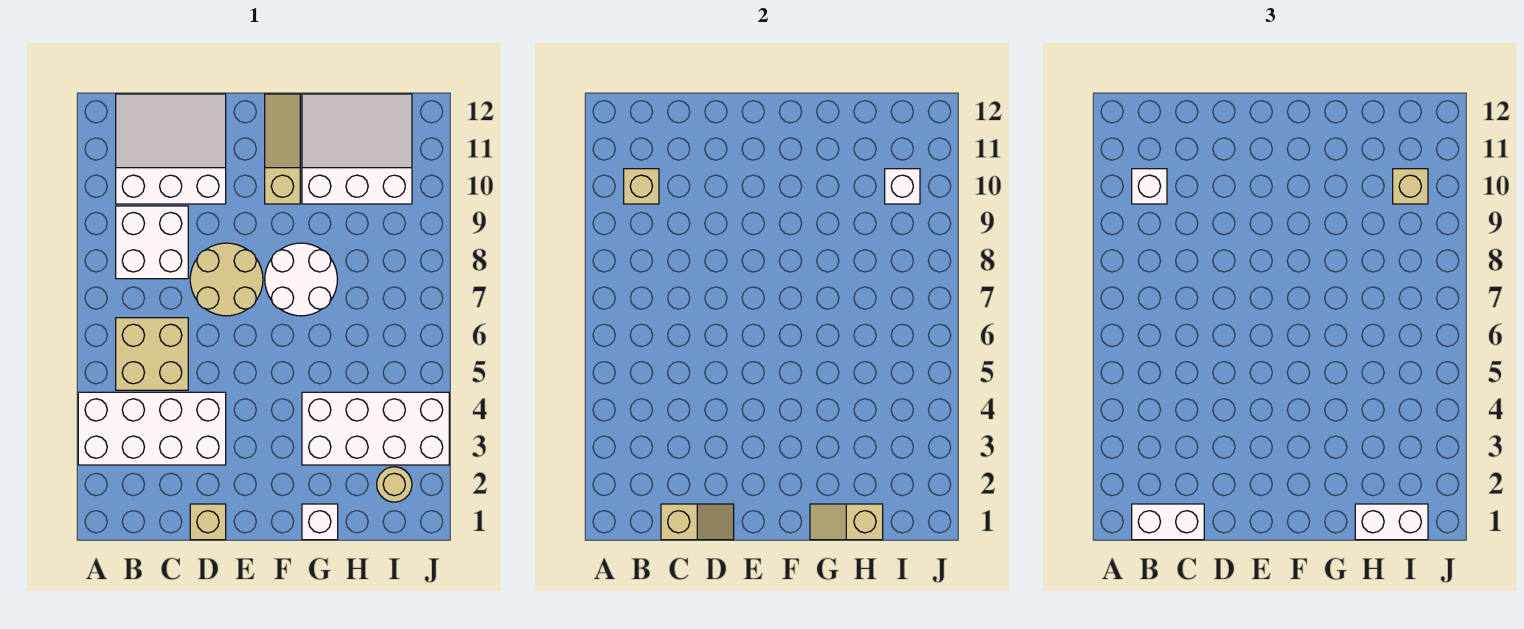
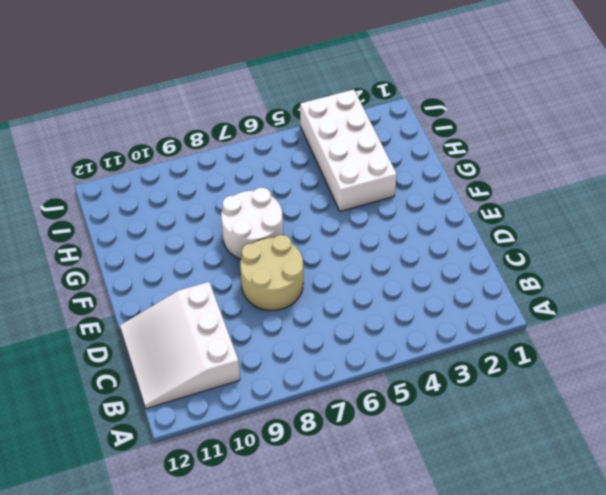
none -> white 2x4 brick [78,392,226,465]
none -> tan 2x2 brick [116,318,188,390]
none -> white 2x2 brick [116,206,188,279]

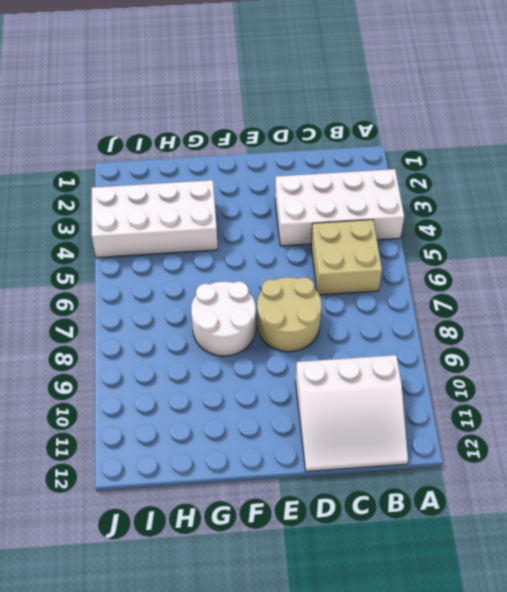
none -> white 2x2 brick [116,206,188,279]
none -> tan 1x1 brick [190,504,226,540]
none -> tan 1x3 slope [265,94,300,204]

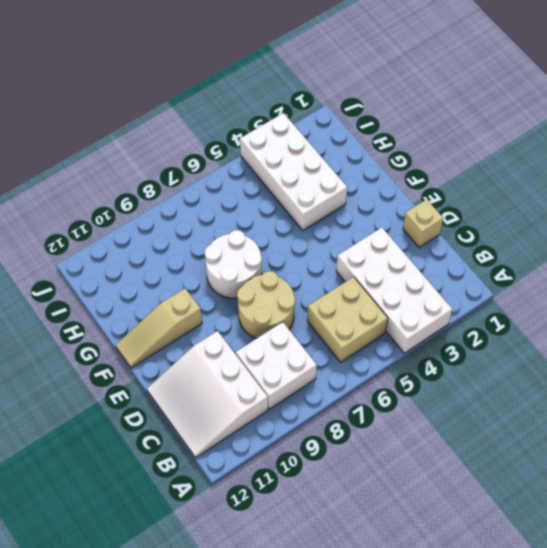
none -> white 1x1 brick [302,504,338,540]
none -> white 3x3 slope [302,94,412,204]
none -> tan 1x1 round brick [377,467,412,502]

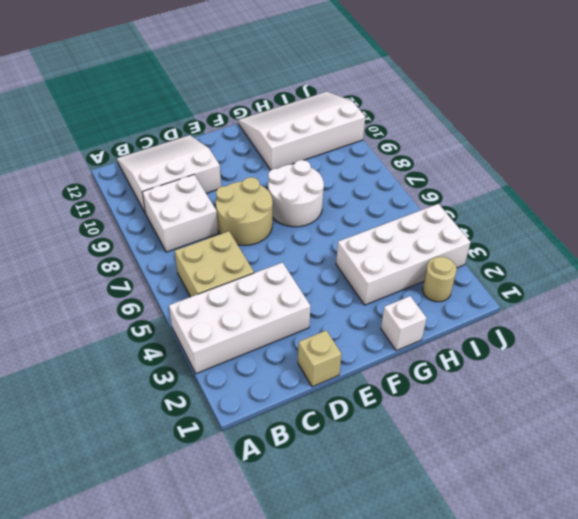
white 3x4 slope [238,92,365,170] -> white 3x3 slope [302,94,412,204]
none -> tan 1x3 slope [265,94,300,204]
none -> tan 1x1 brick [624,169,659,204]
none -> tan 1x2 slope [661,504,734,540]

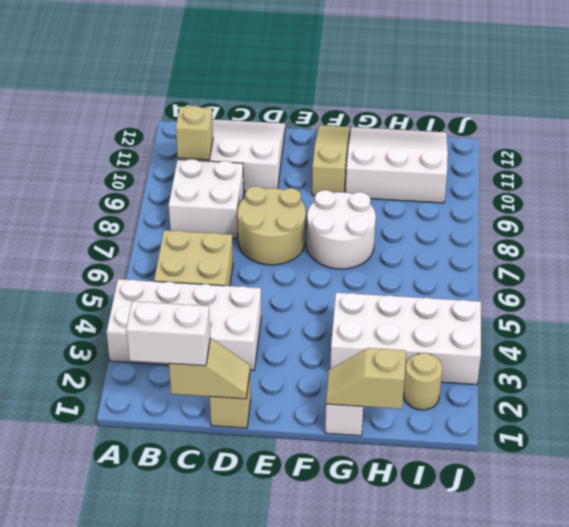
none -> white 1x1 brick [885,169,920,204]
none -> white 1x1 brick [1132,169,1167,204]
none -> white 1x2 brick [1355,504,1428,540]

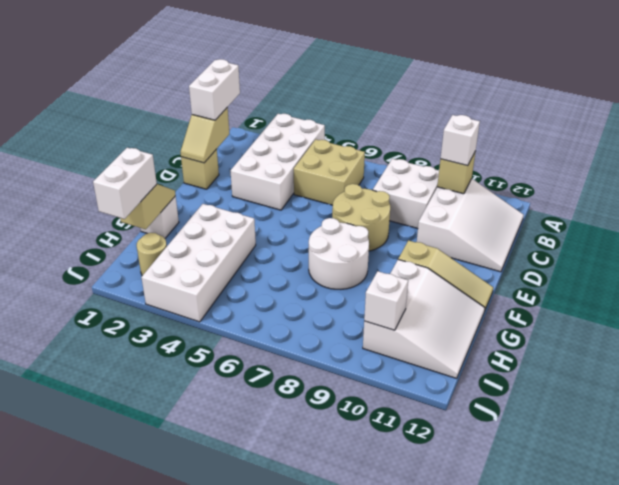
none -> tan 1x1 brick [1393,169,1428,204]

